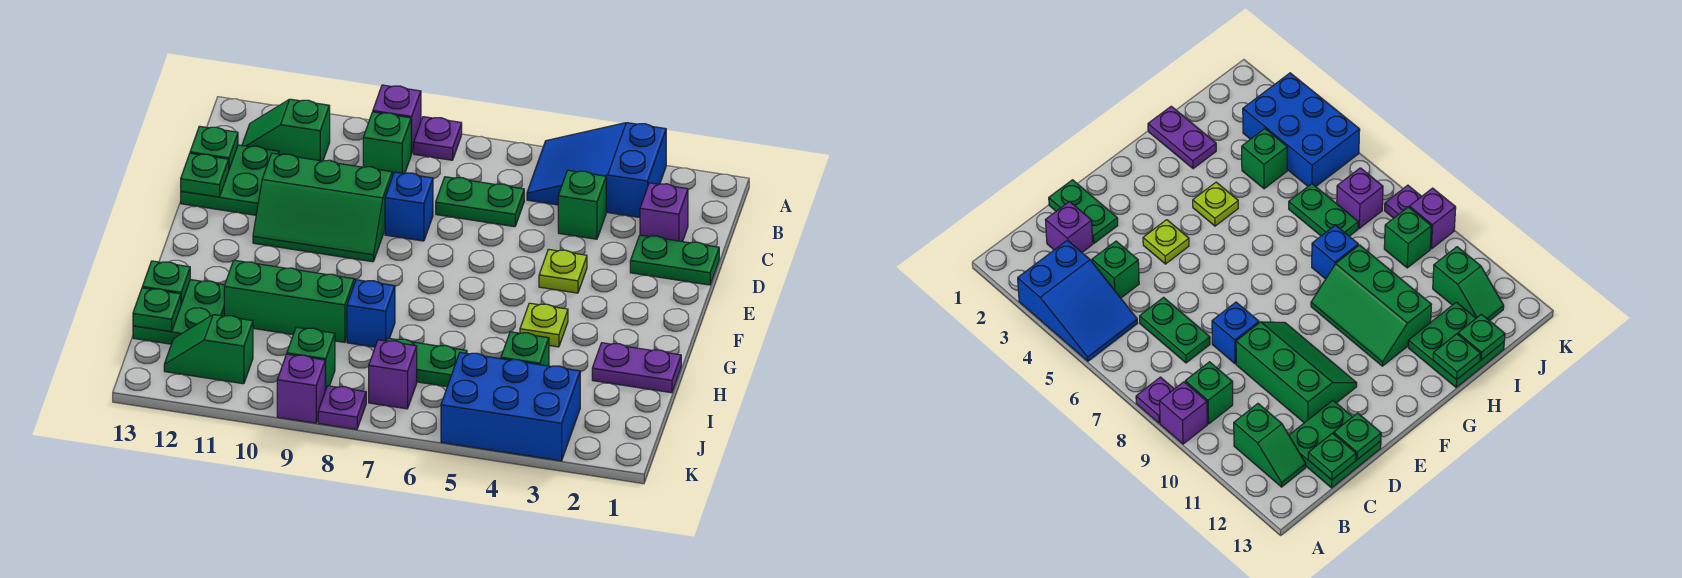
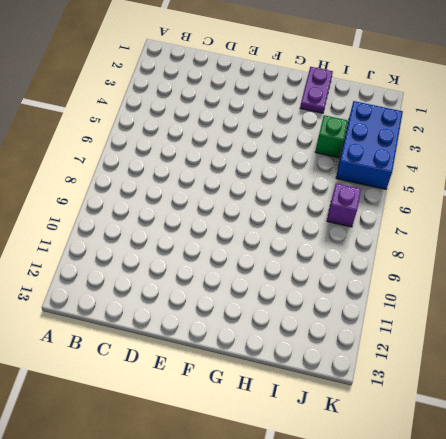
none -> blue 2x3 slope [527,123,666,218]
none -> purple 1x1 plate [414,117,462,160]
none -> purple 1x1 brick [373,85,421,154]
none -> green 1x1 brick [363,112,411,176]

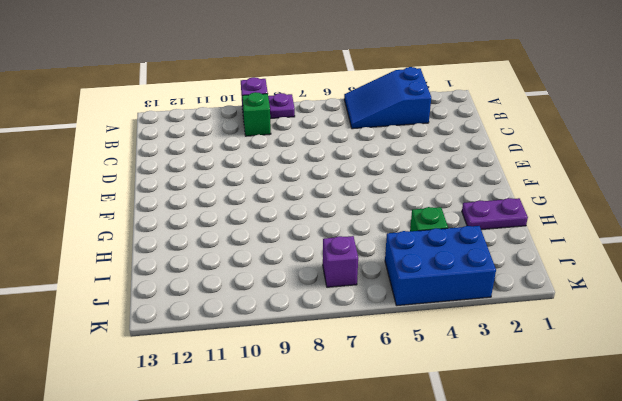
none -> green 1x2 slope [242,99,330,161]
none -> purple 1x1 brick [640,183,688,242]
none -> green 1x1 brick [558,170,606,239]
none -> green 1x2 plate [436,177,524,227]

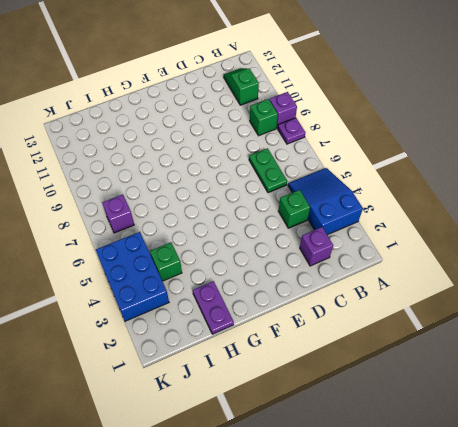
none -> green 2x2 plate [181,145,279,215]
none -> green 1x2 plate [630,235,719,285]
none -> blue 1x1 brick [385,172,433,241]
none -> green 2x3 slope [253,153,392,262]

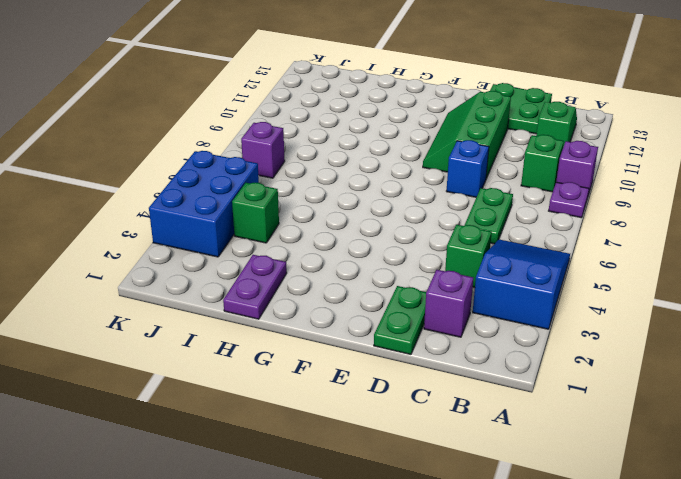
none -> lime 1x1 plate [539,249,587,293]
none -> lime 1x1 plate [520,303,568,347]
none -> green 2x3 slope [224,260,356,342]
none -> blue 1x1 brick [347,280,395,347]

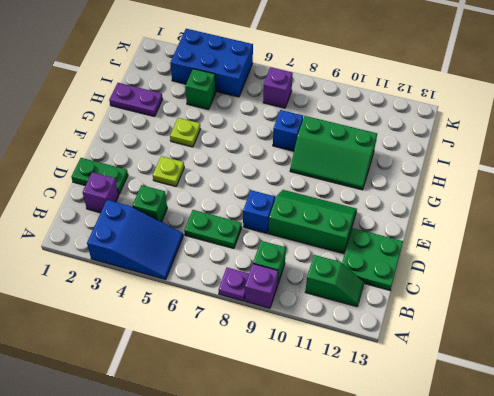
none -> green 2x2 plate [133,280,225,344]
none -> green 1x2 plate [386,338,467,387]
none -> green 1x1 brick [287,327,335,391]
none -> green 1x2 slope [164,315,253,384]

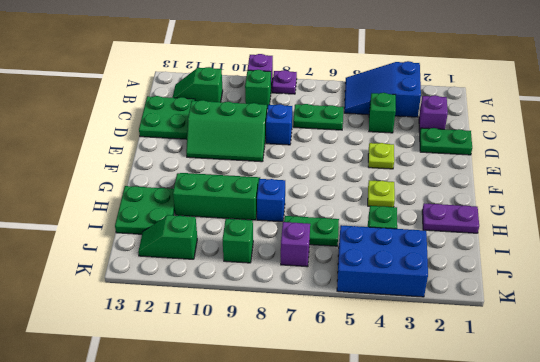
none -> purple 1x1 plate [318,386,366,429]
none -> purple 1x1 brick [277,354,325,423]
none -> green 1x1 plate [190,126,238,169]
none -> green 1x1 plate [181,153,229,197]

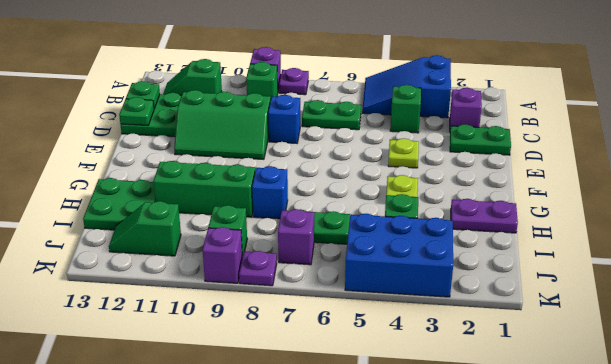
none -> green 1x1 plate [142,261,190,304]
none -> green 1x1 plate [133,288,181,332]

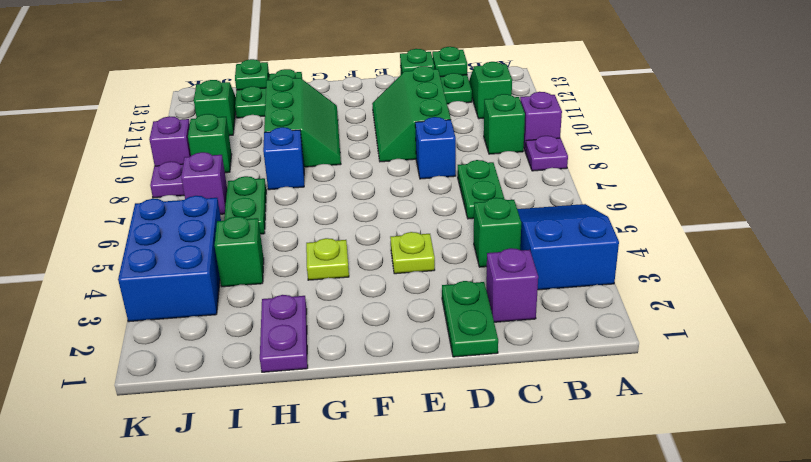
none -> green 1x1 plate [142,261,190,304]

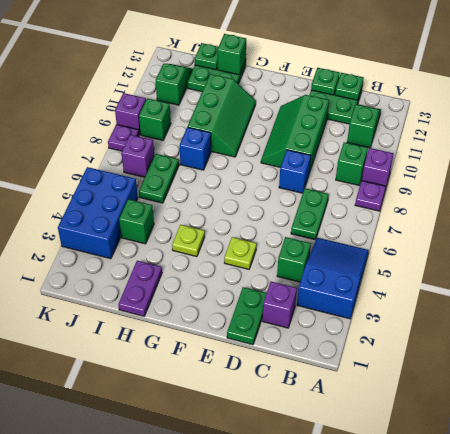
green 1x1 brick [217,34,246,75] -> green 1x1 plate [142,261,190,304]

